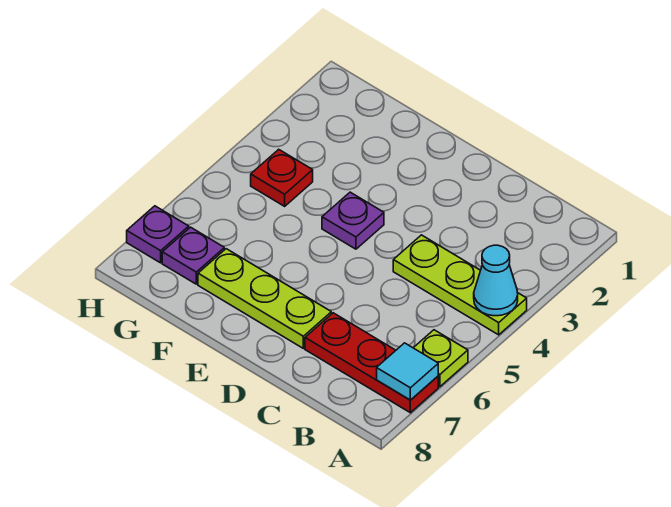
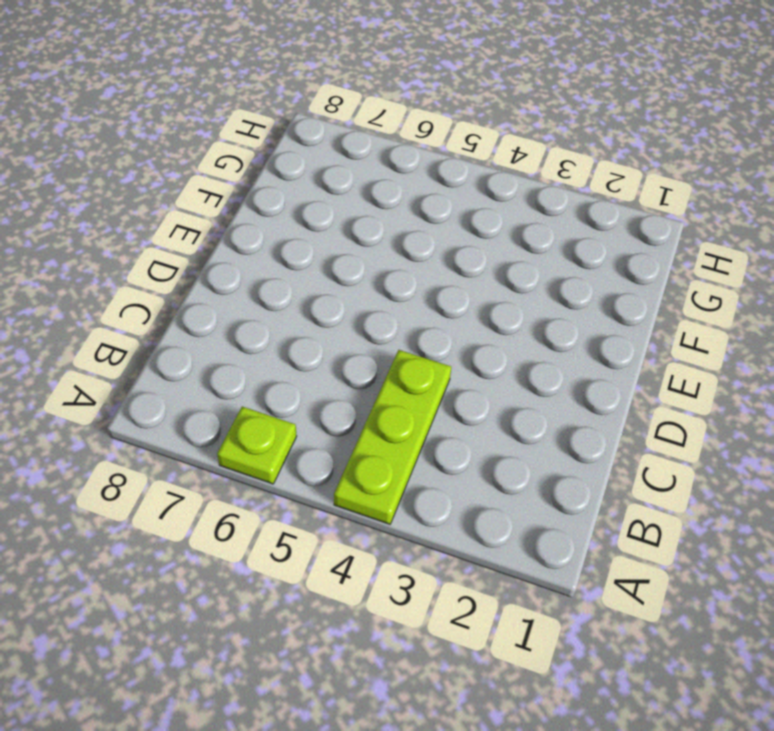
none -> red 1x3 plate [305,313,438,413]
none -> lime 1x3 plate [198,249,331,348]

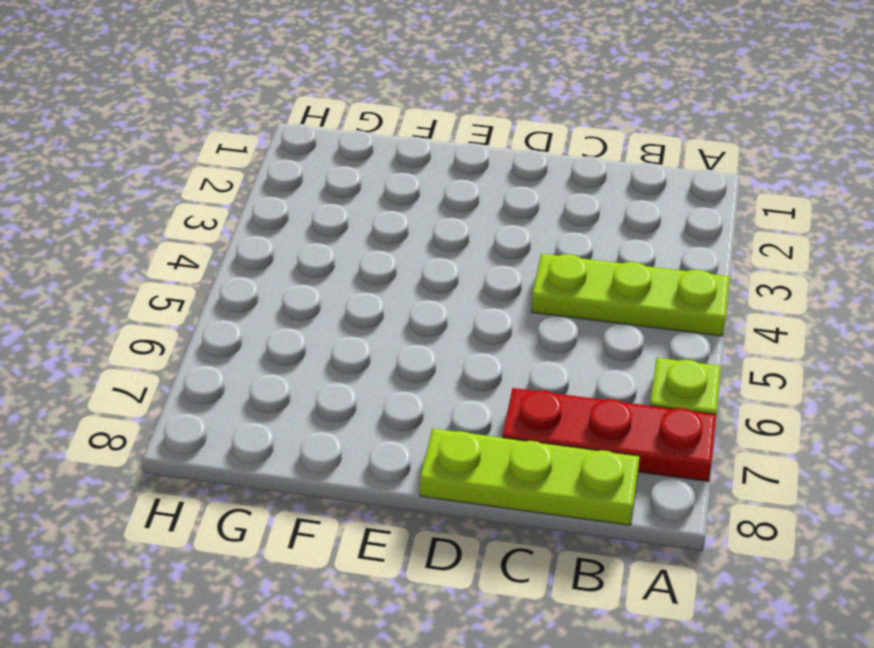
lime 1x3 plate [420,429,640,525] -> lime 1x3 plate moved to [198,249,331,348]
none -> purple 1x1 plate [322,192,384,249]
none -> red 1x1 plate [251,149,313,206]

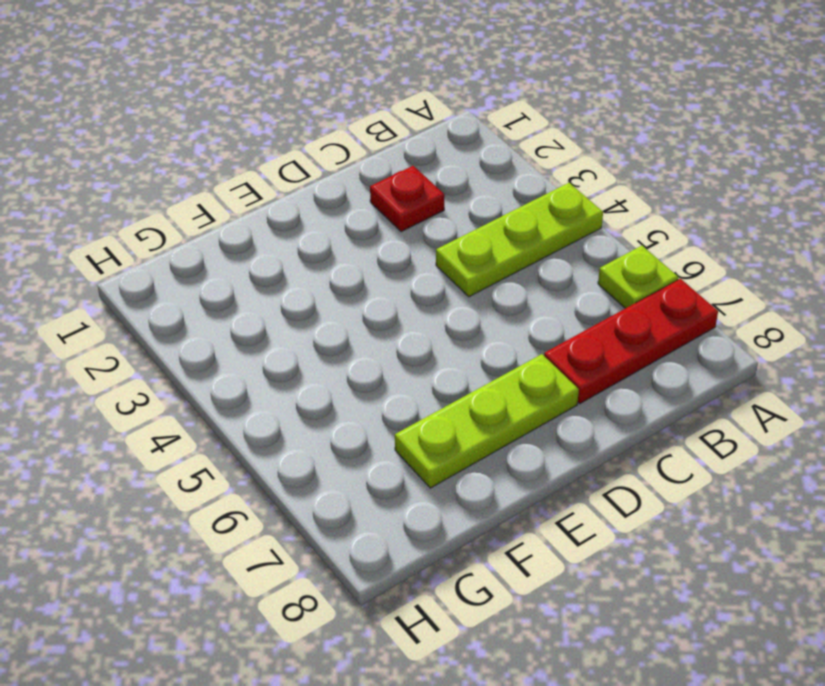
red 1x1 plate [370,166,445,232] -> red 1x1 plate moved to [251,149,313,206]
none -> purple 1x1 plate [322,192,384,249]
none -> purple 1x1 plate [162,227,224,284]

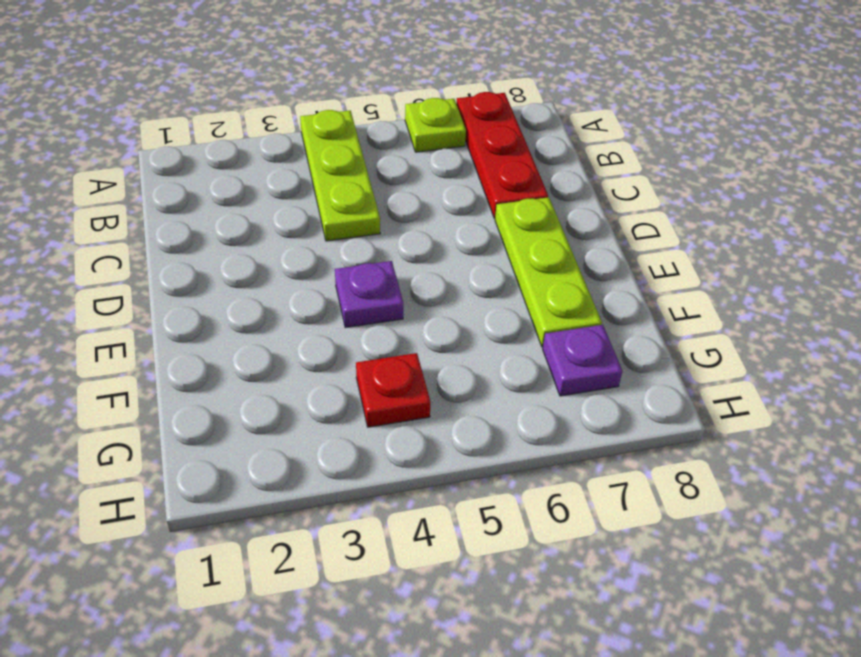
none -> purple 1x1 plate [127,206,189,263]
none -> cyan 1x1 cone [474,245,518,316]

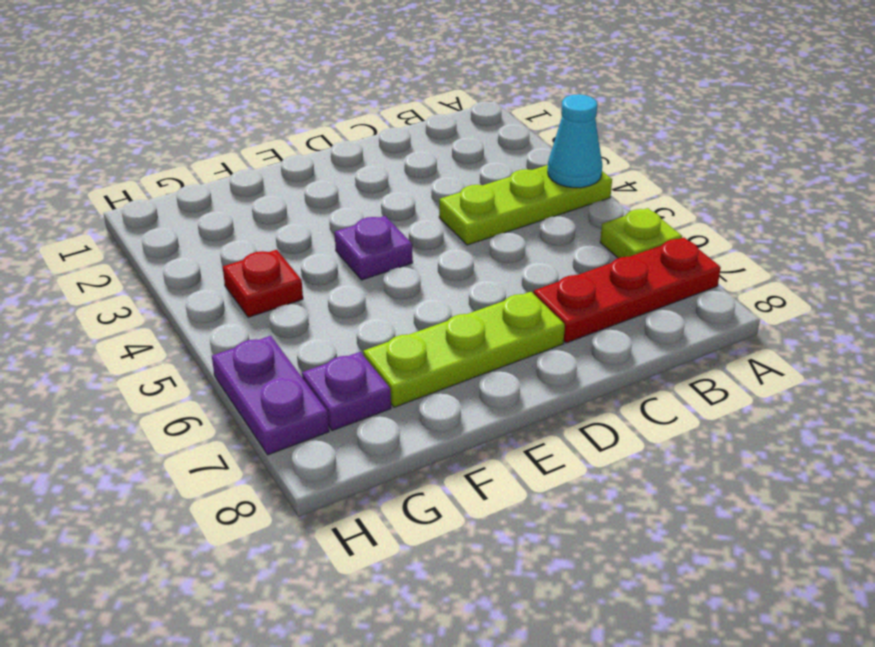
purple 1x2 plate [212,336,329,455] -> purple 1x1 plate [127,206,189,263]
none -> cyan 1x1 tile [377,343,438,400]

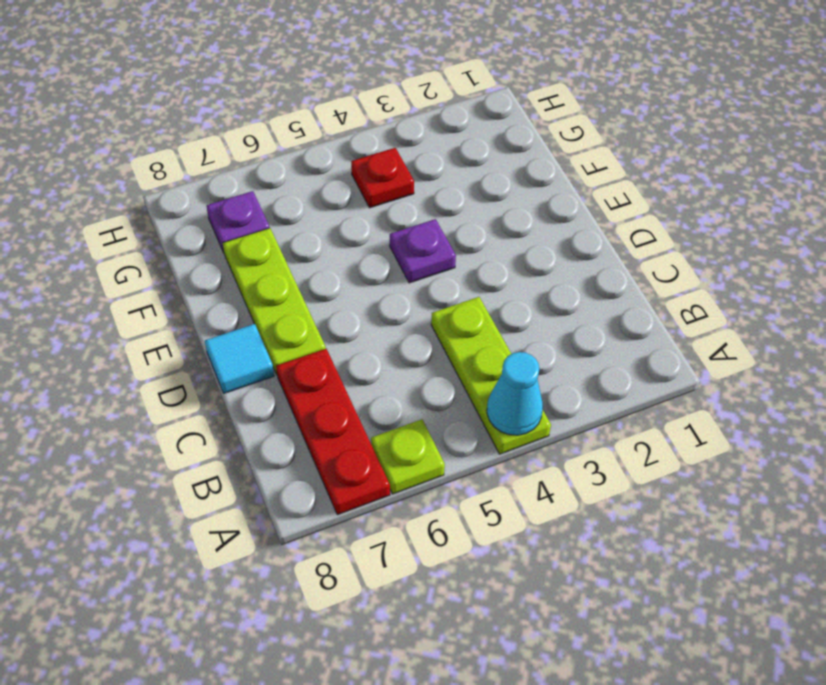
cyan 1x1 tile [205,324,274,393] -> cyan 1x1 tile moved to [377,343,438,400]
none -> purple 1x1 plate [127,206,189,263]

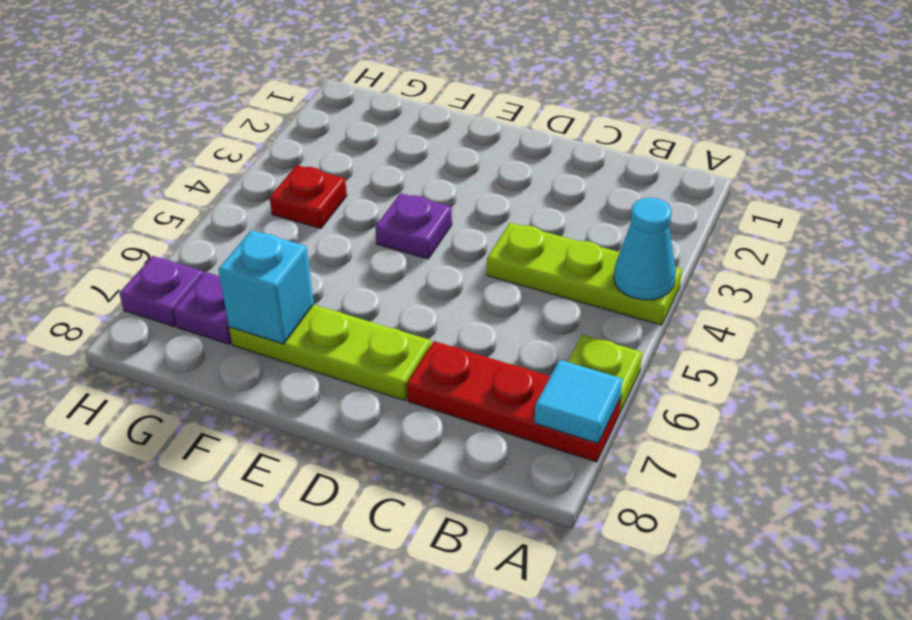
cyan 1x1 brick [218,230,314,344] -> none

